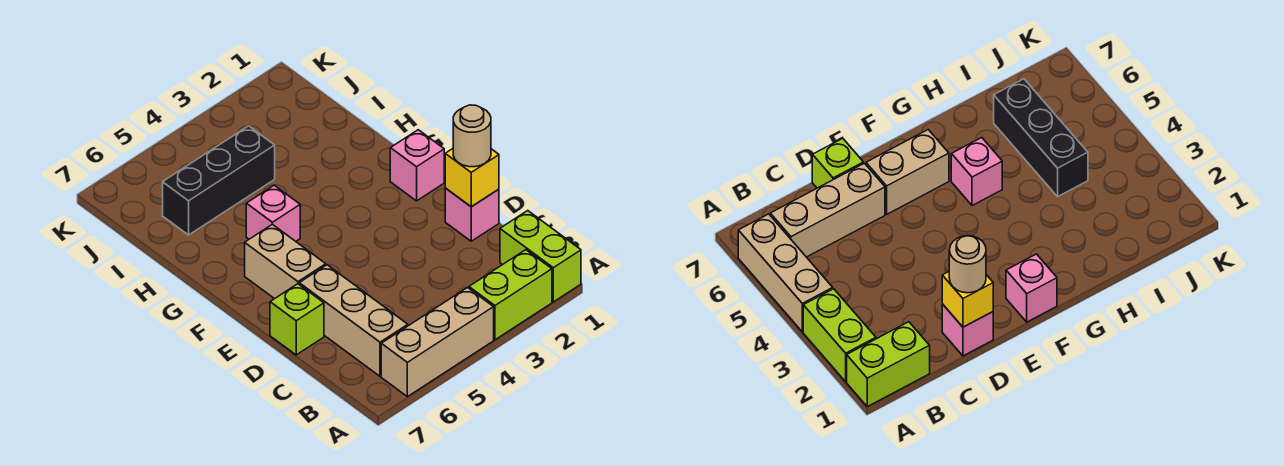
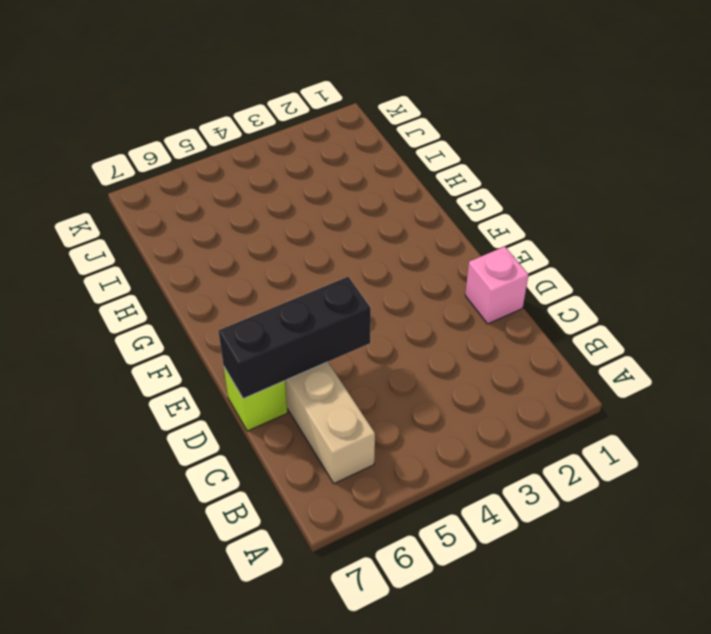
black 1x3 brick [218,277,371,399] -> black 1x3 brick moved to [163,126,275,235]
none -> lime 1x2 brick [500,211,581,302]
none -> lime 1x2 brick [469,250,552,340]
none -> tan 1x3 brick [381,287,494,397]

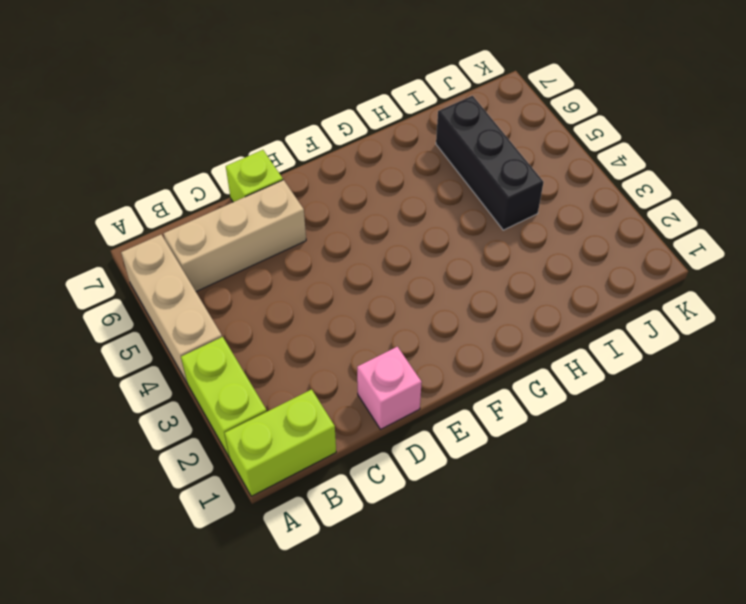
none -> tan 1x2 brick [245,224,326,299]
none -> pink 1x1 brick [390,130,444,201]
none -> pink 1x1 brick [246,185,300,241]

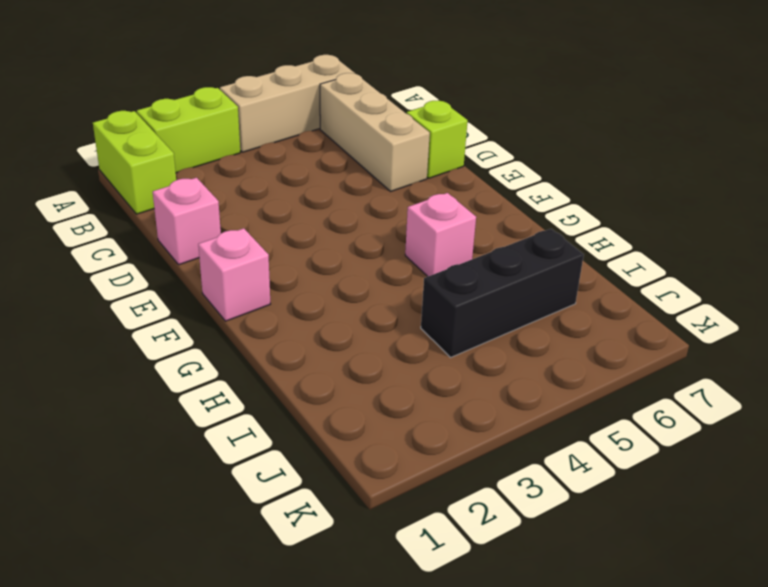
none -> tan 1x2 brick [245,224,326,299]
none -> yellow 1x1 brick [445,149,499,207]
none -> tan 1x1 round brick [453,105,491,167]

